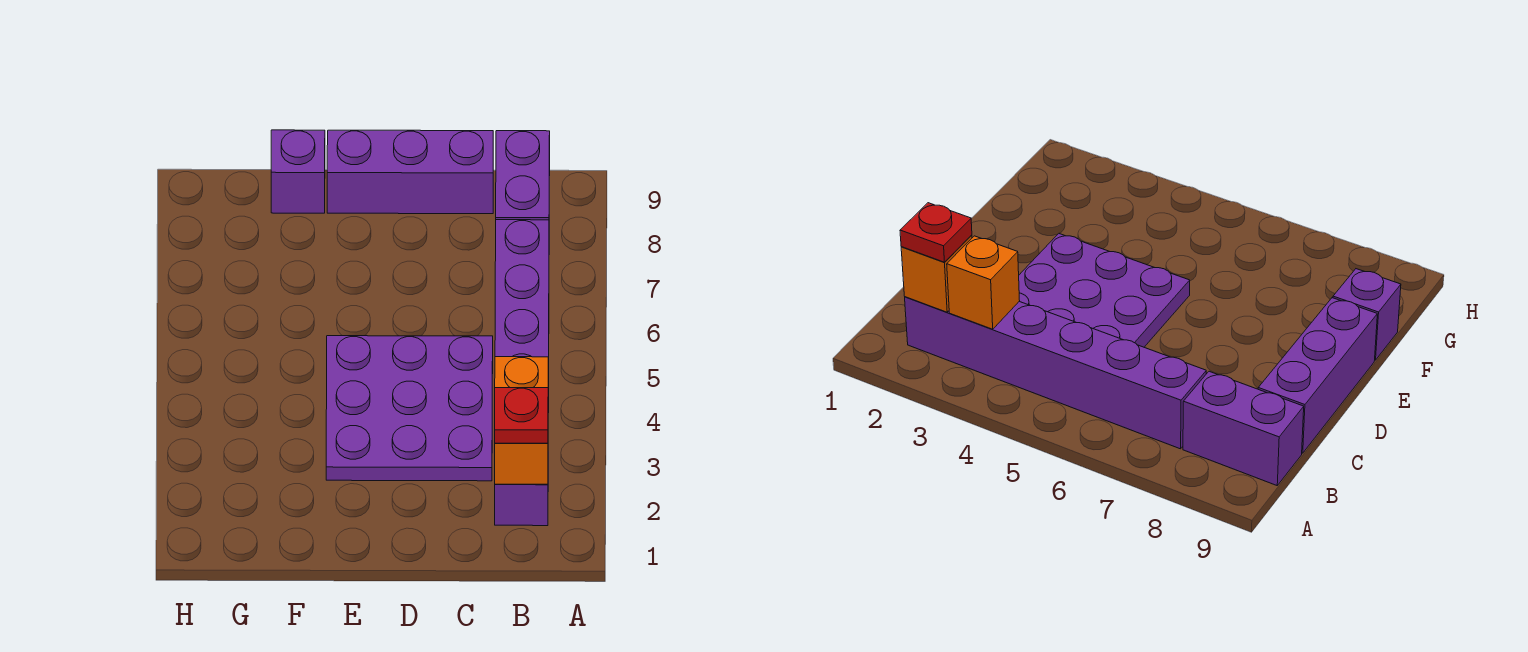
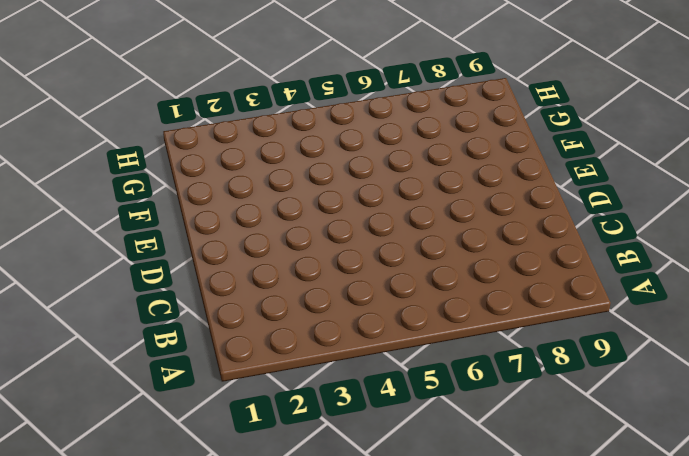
none -> purple 1x6 brick [495,220,549,526]
none -> purple 1x2 brick [496,131,550,220]

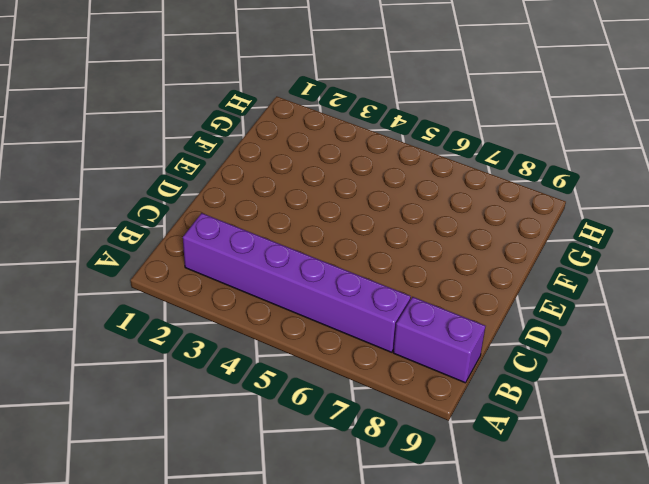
none -> purple 3x3 plate [326,336,493,481]
none -> purple 1x3 brick [327,130,493,214]

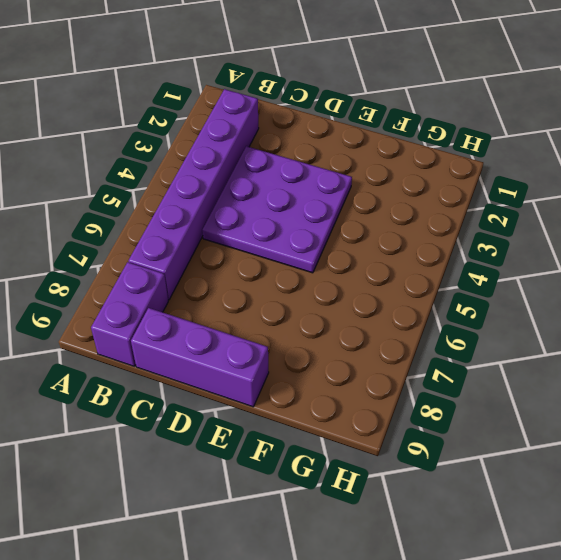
none -> purple 1x1 brick [271,130,325,213]
none -> orange 1x1 brick [495,443,548,484]

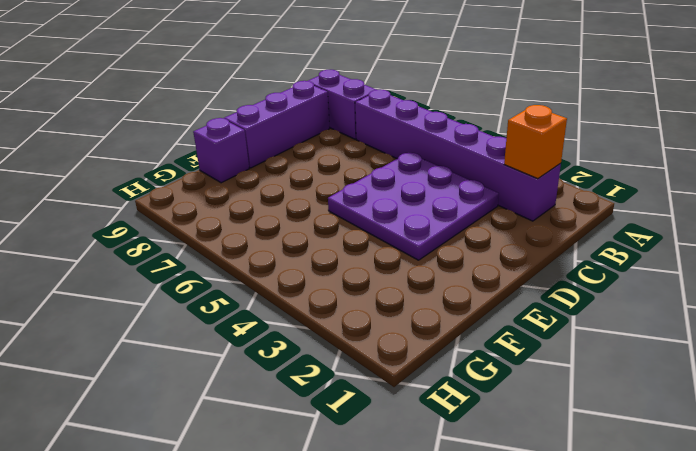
none -> orange 1x1 brick [495,357,548,388]
none -> red 1x1 plate [495,388,548,443]

